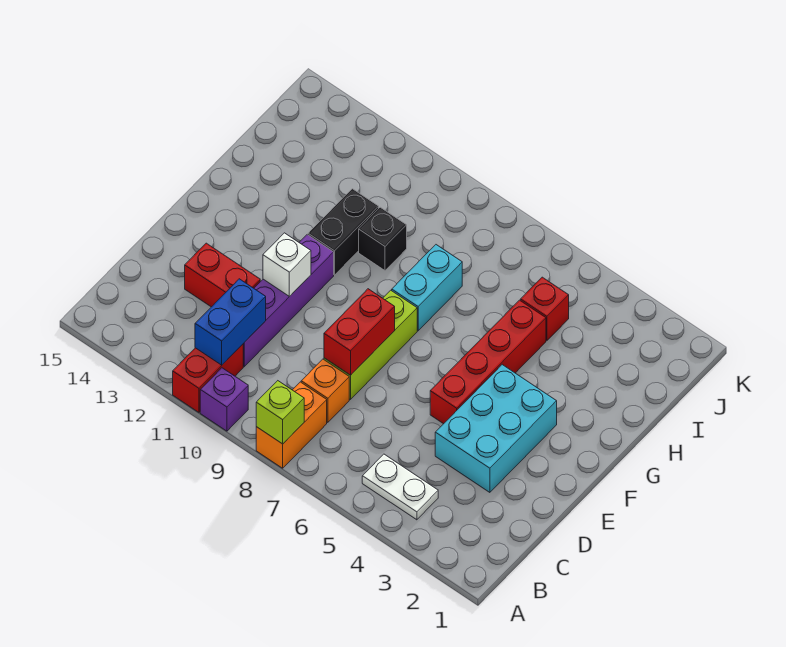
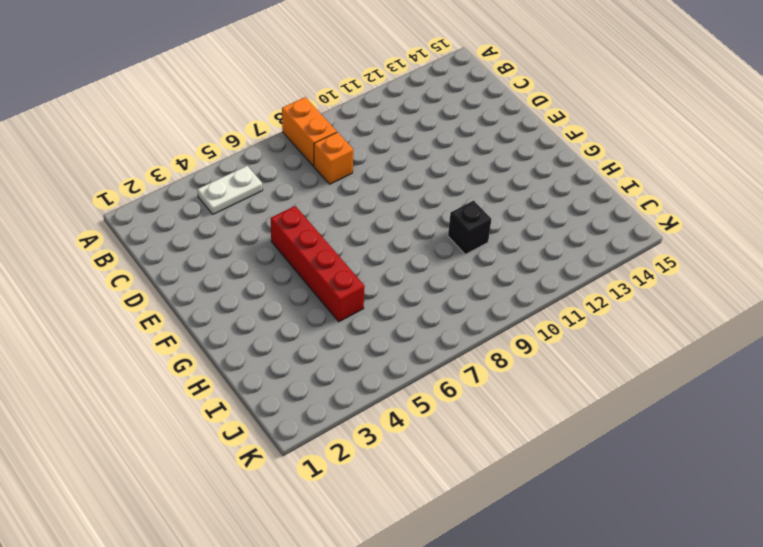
none -> purple 1x1 brick [200,368,248,431]
none -> red 1x2 brick [173,344,243,412]
none -> purple 1x4 brick [243,235,334,367]

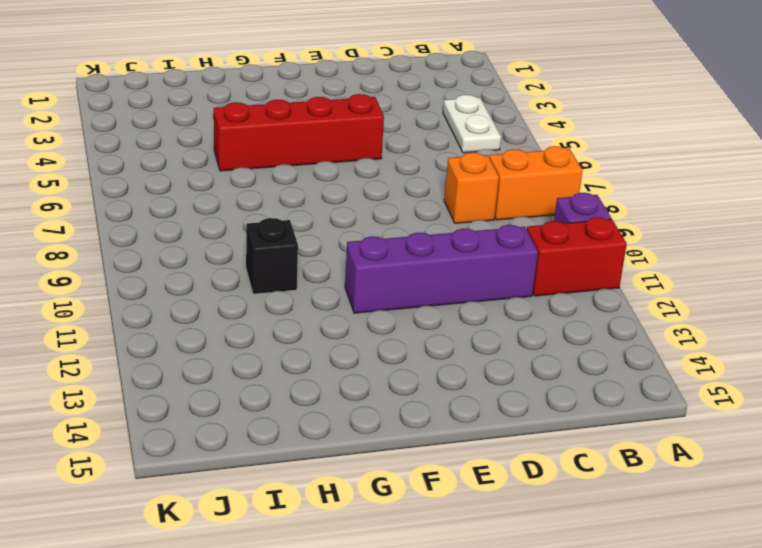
none -> cyan 2x3 brick [435,365,557,492]
none -> lime 1x3 brick [324,290,417,400]
none -> red 1x2 brick [185,243,260,307]

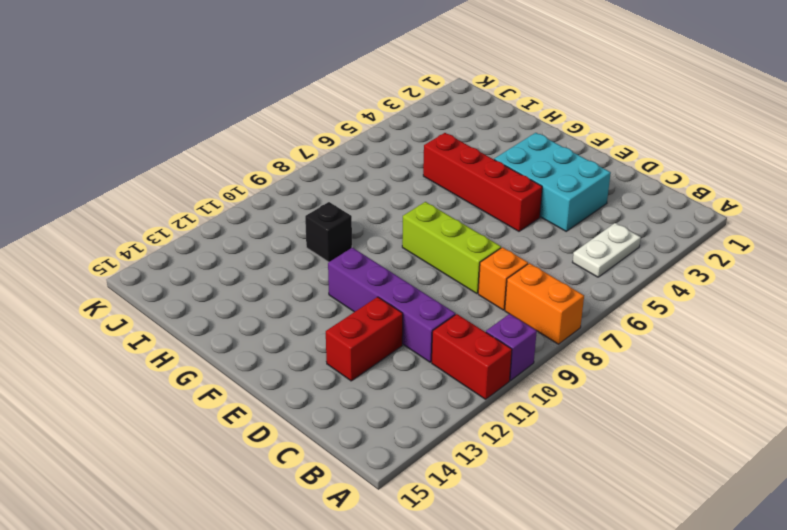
none -> cyan 1x2 brick [392,245,462,331]
none -> black 1x2 brick [308,189,379,275]
none -> red 1x1 brick [521,277,569,340]

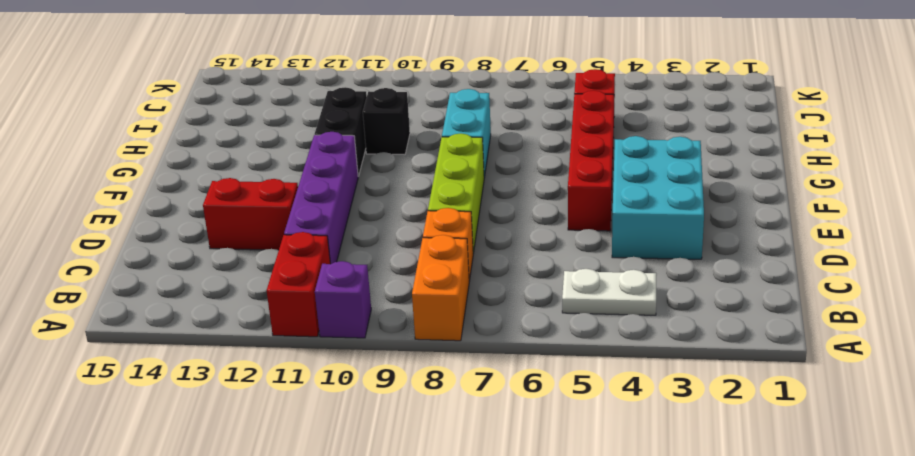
none -> lime 1x1 brick [256,381,304,444]
none -> blue 1x2 brick [195,279,266,365]
none -> red 1x2 brick [324,289,395,375]

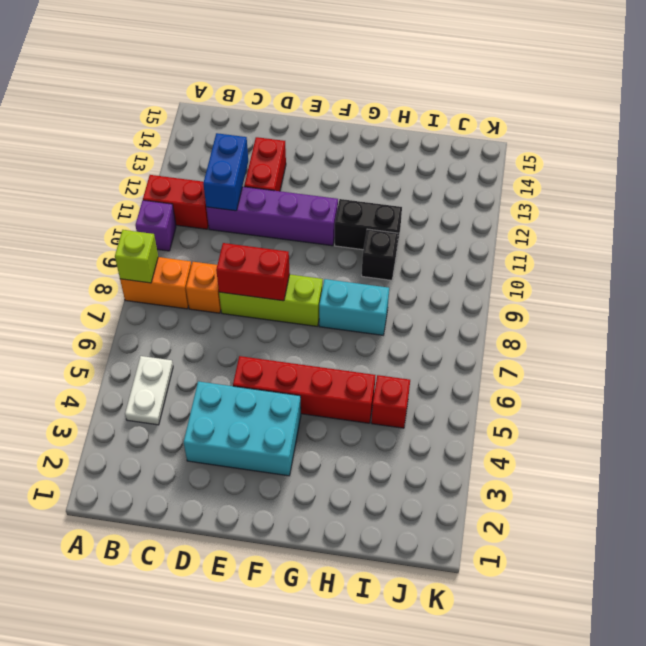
blue 1x2 brick [203,133,248,211] -> blue 1x2 brick turned to [195,279,266,365]
none -> white 1x1 brick [263,233,311,297]

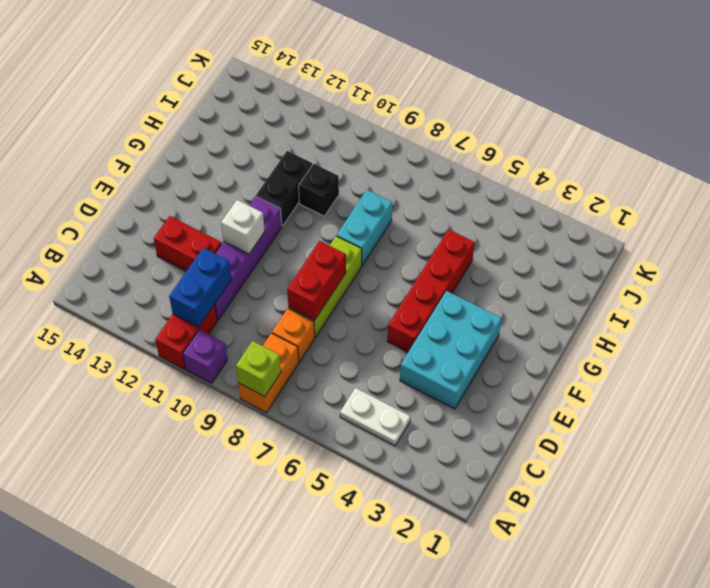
none -> red 1x1 brick [521,277,569,340]

